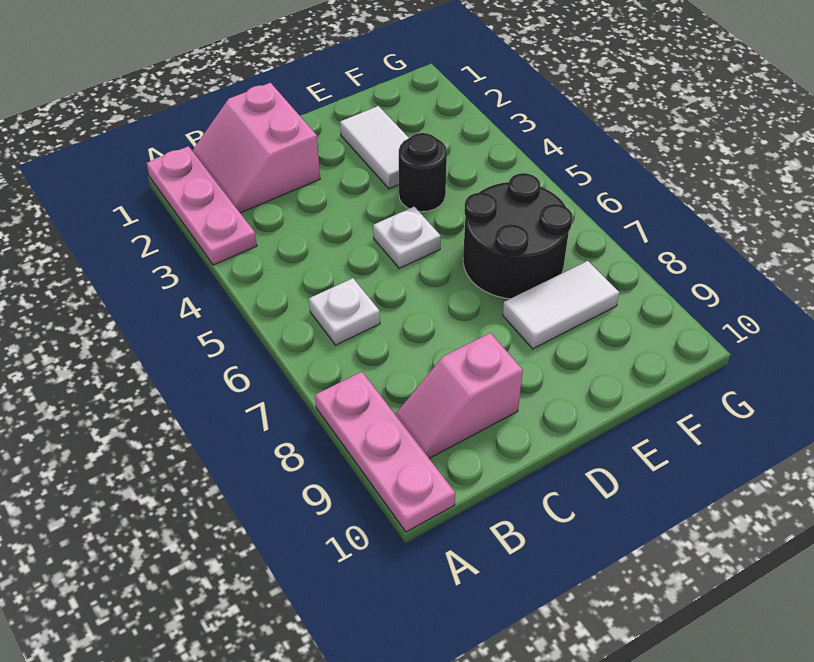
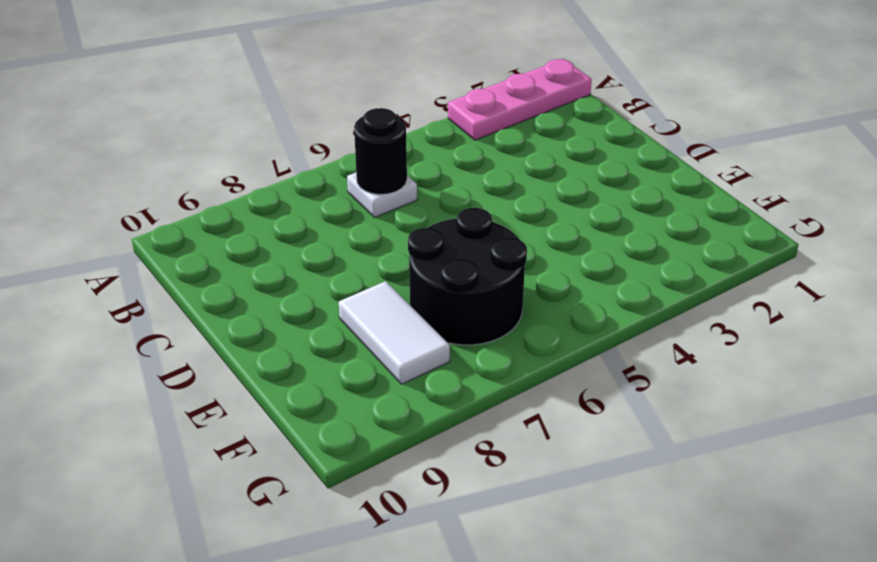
black 1x1 round brick [354,108,407,195] -> black 1x1 round brick moved to [399,133,447,212]
none -> pink 1x3 plate [315,372,455,532]
none -> pink 2x2 slope [192,83,320,213]

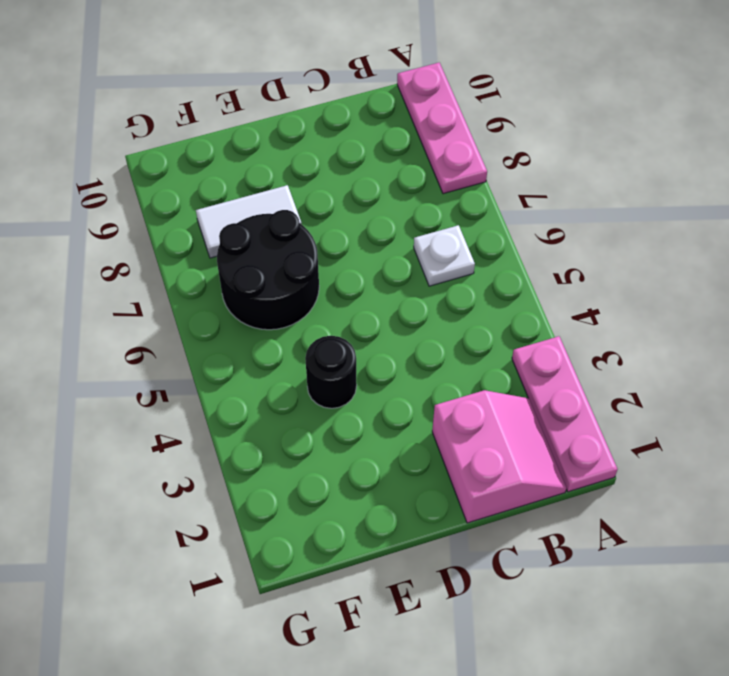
none -> pink 1x2 slope [395,333,523,458]
none -> white 1x1 plate [373,207,441,268]

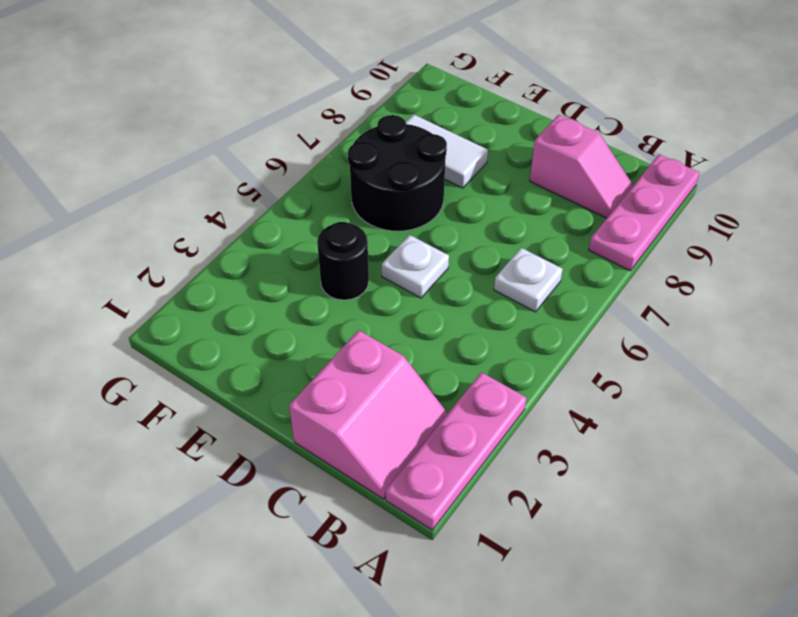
none -> white 1x2 tile [340,106,409,189]

